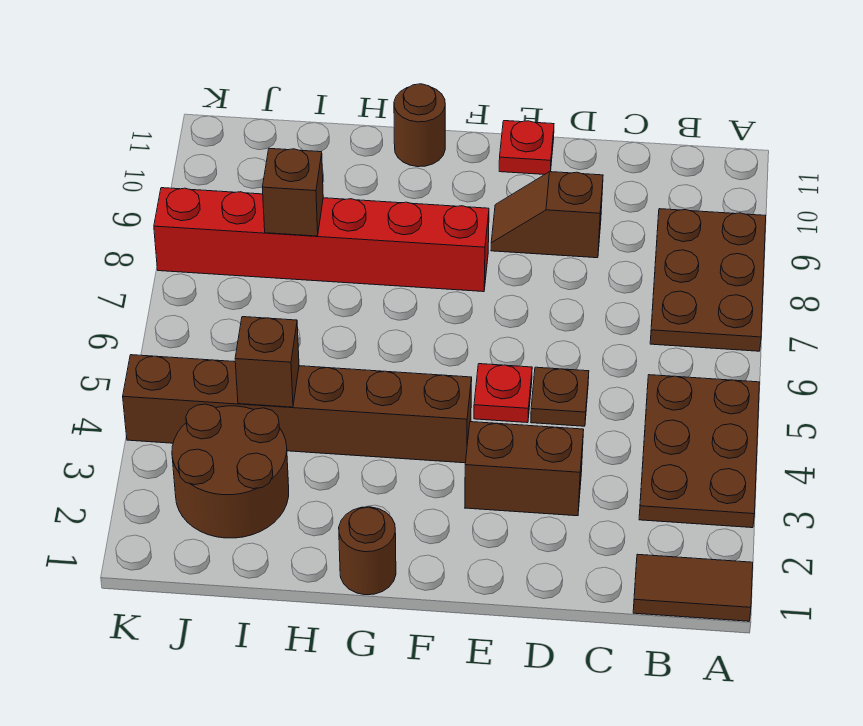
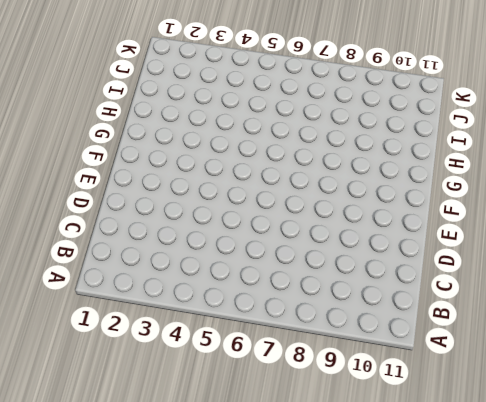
none -> brown 1x2 tile [633,554,753,621]
none -> brown 2x3 plate [639,375,760,528]
none -> brown 2x3 plate [650,209,766,351]

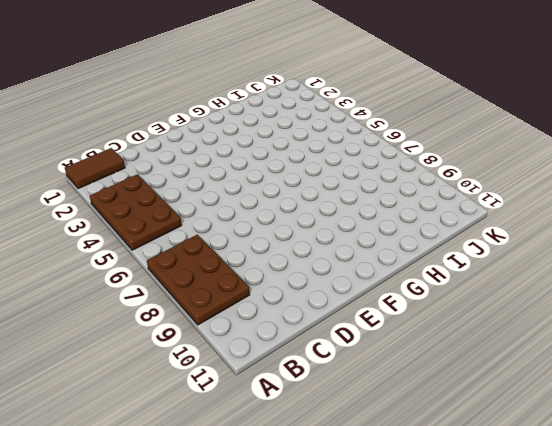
none -> brown 1x2 brick [465,422,584,516]
none -> brown 1x1 plate [531,367,589,426]
none -> brown 1x2 slope [491,171,603,258]

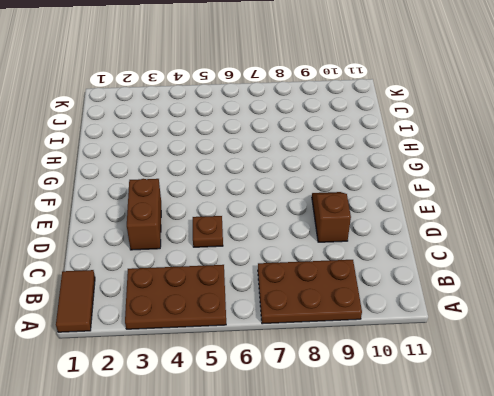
none -> red 1x1 plate [474,364,532,423]
none -> red 1x1 plate [499,121,554,175]
none -> brown 1x6 brick [123,355,472,463]

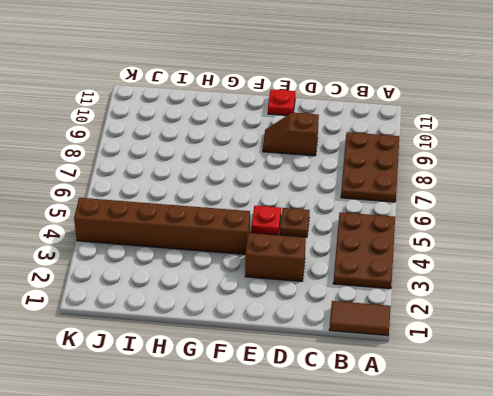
none -> red 1x6 brick [154,188,489,292]
none -> brown 1x1 round brick [339,507,396,595]
none -> brown 1x1 round brick [394,84,445,167]

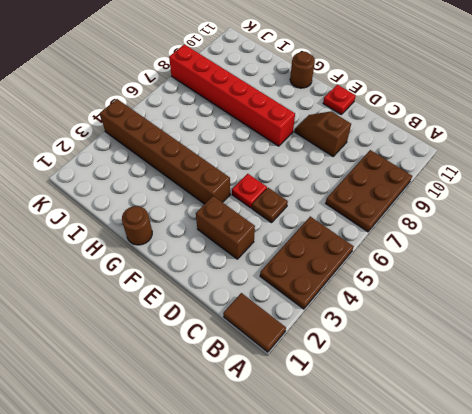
none -> brown 2x2 round brick [172,404,289,538]
none -> brown 1x1 brick [235,317,299,407]
none -> brown 1x1 brick [262,148,323,236]

